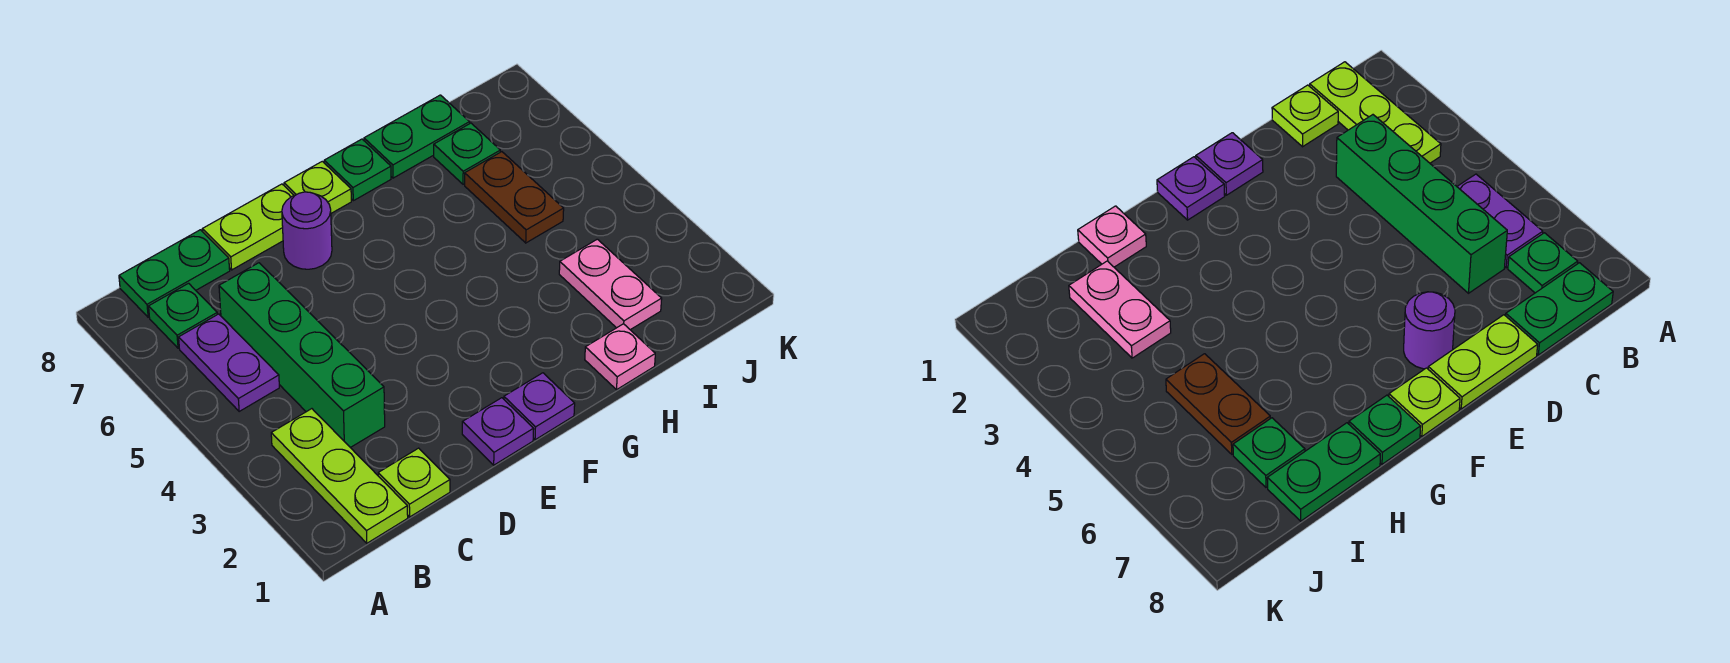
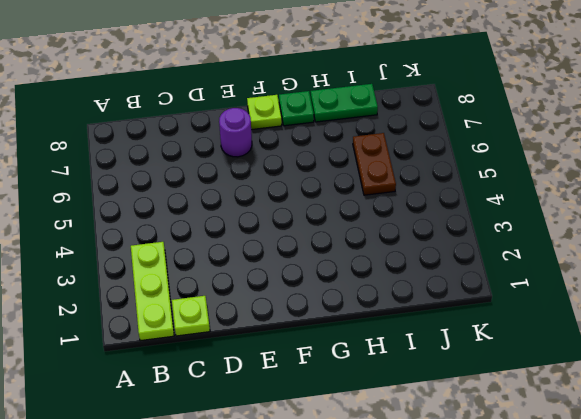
none -> purple 1x2 plate [179,314,279,411]
none -> green 1x1 plate [149,283,217,348]
none -> green 1x2 plate [119,230,230,317]

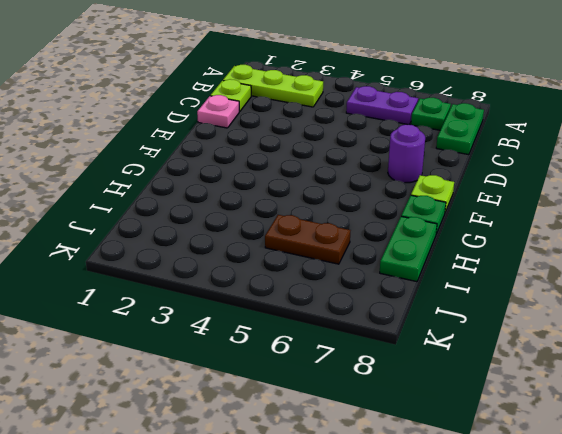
pink 1x1 plate [197,95,239,128] -> pink 1x1 plate moved to [585,324,655,390]
none -> green 1x4 brick [219,263,385,448]
none -> lime 1x2 plate [202,184,294,270]
none -> purple 1x1 plate [462,398,534,465]

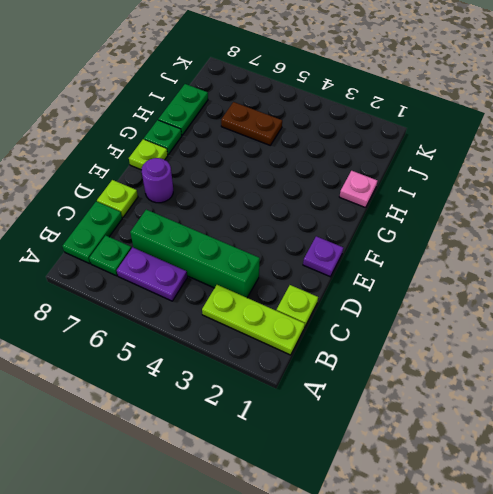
lime 1x1 plate [97,180,138,217] -> lime 1x2 plate [202,184,294,270]
none -> purple 1x1 plate [504,373,575,440]
none -> pink 1x2 plate [559,239,662,330]
none -> green 1x1 plate [434,123,500,184]

